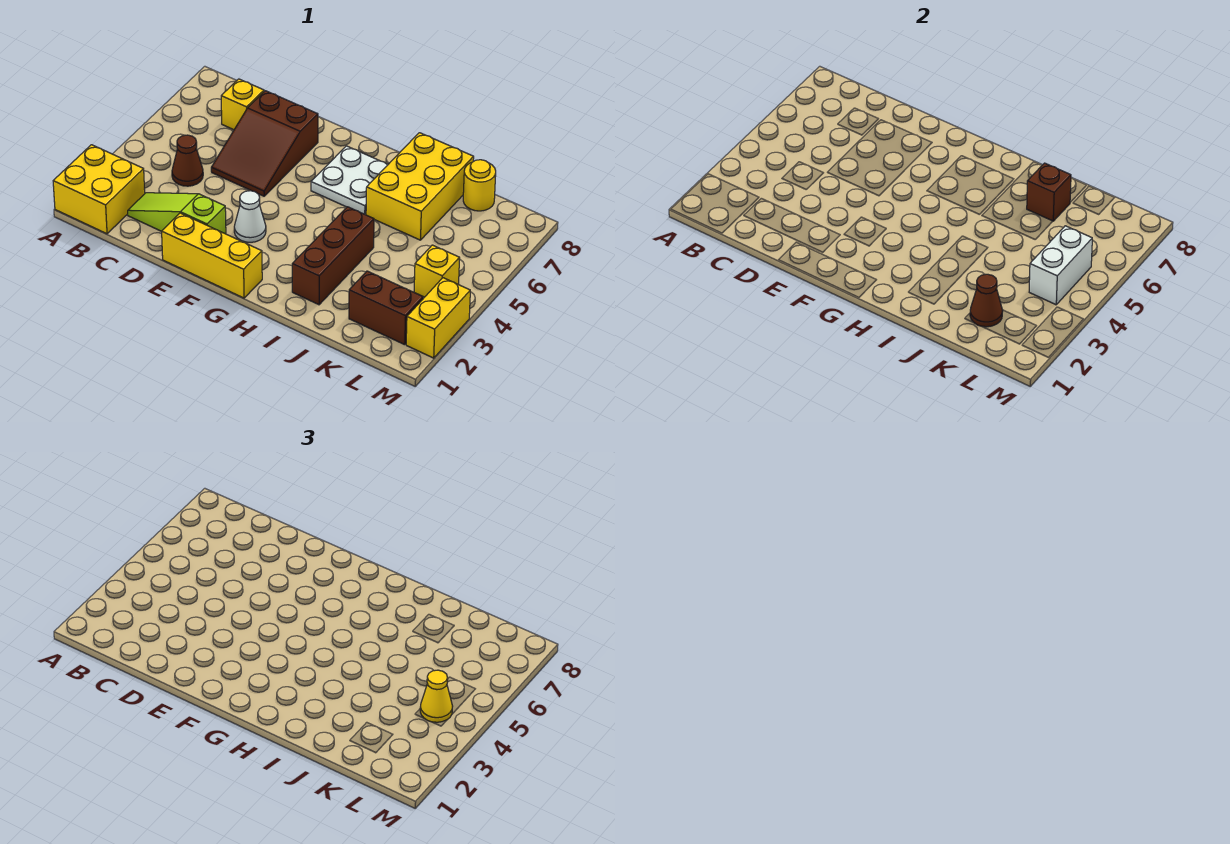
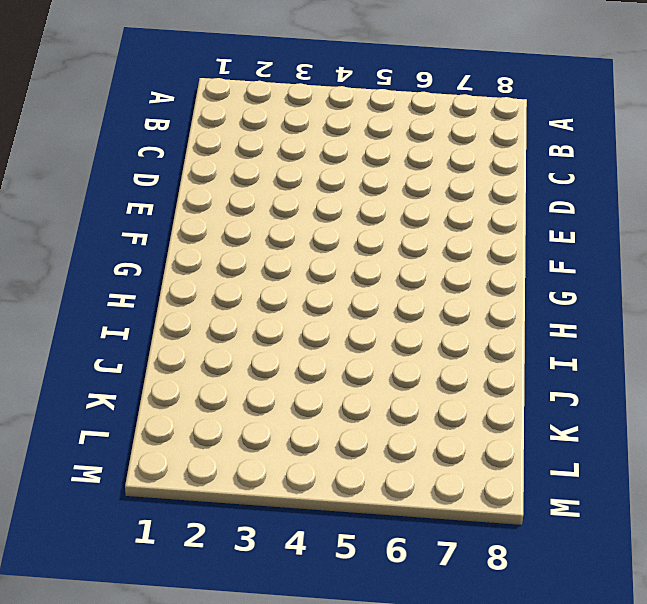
none -> yellow 2x2 brick [53,145,145,234]
none -> lime 1x3 slope [128,193,226,234]
none -> brown 1x1 cone [172,135,203,186]

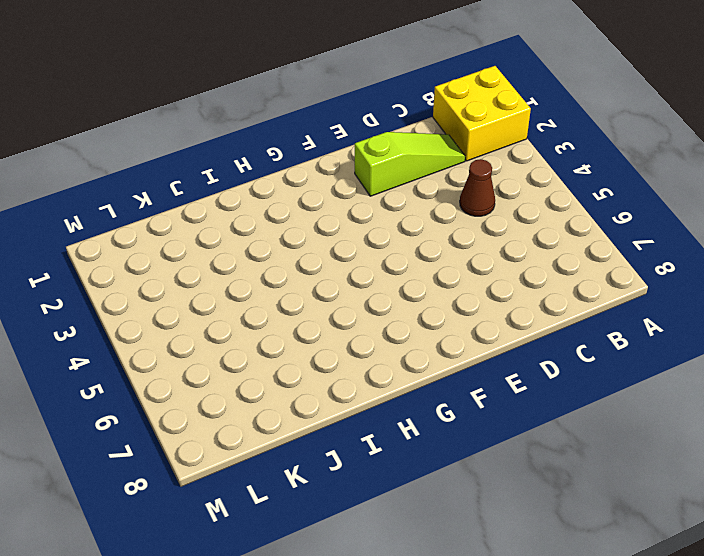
none -> yellow 1x1 brick [221,79,264,130]
none -> brown 2x3 slope [211,91,318,196]
none -> yellow 1x3 brick [162,213,262,298]

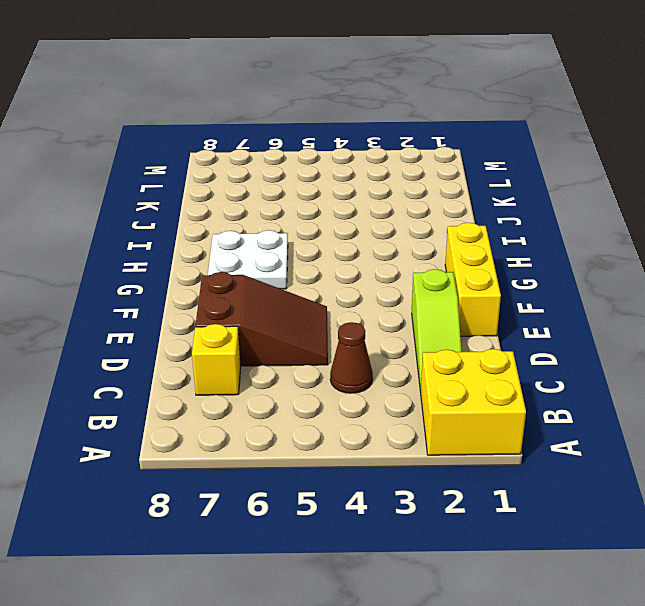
none -> white 1x1 cone [234,191,266,242]
none -> brown 1x3 brick [292,207,374,305]
none -> yellow 2x3 brick [366,133,474,240]

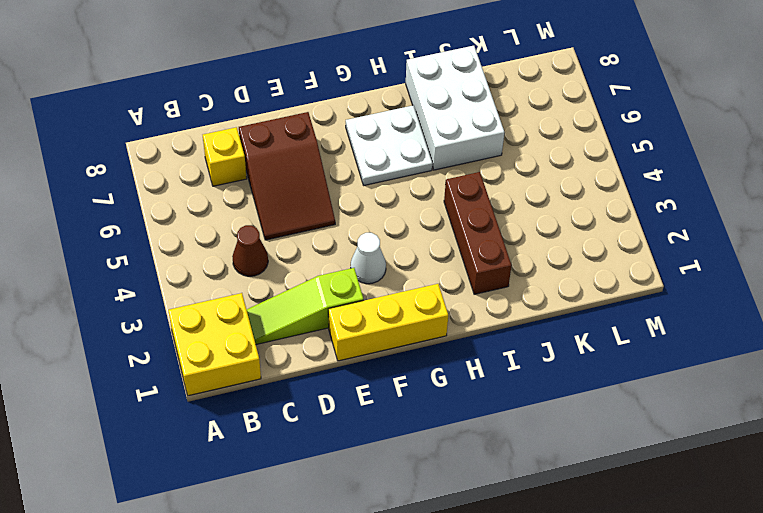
white 2x3 brick [406,46,505,170] -> yellow 2x3 brick [366,133,474,240]
none -> brown 1x2 brick [349,271,423,345]
none -> yellow 1x1 round brick [463,160,496,211]
none -> yellow 1x1 brick [414,245,460,297]

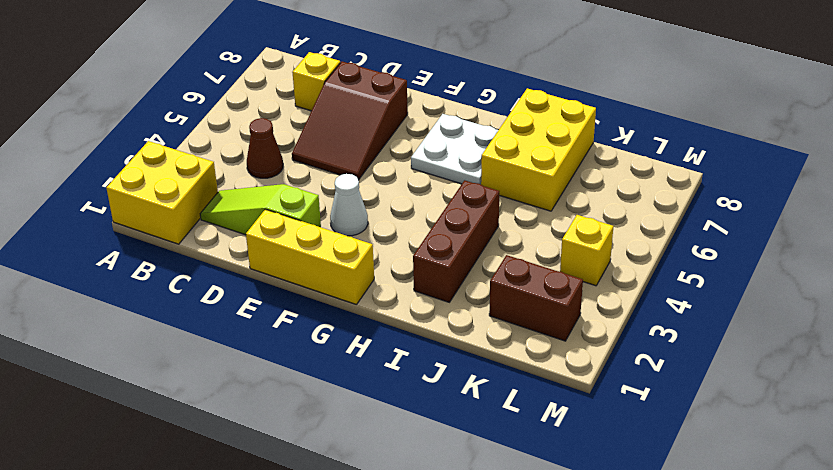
none -> yellow 1x1 round brick [463,160,496,211]
none -> yellow 1x2 brick [406,278,470,358]
none -> brown 1x1 brick [1027,163,1071,221]

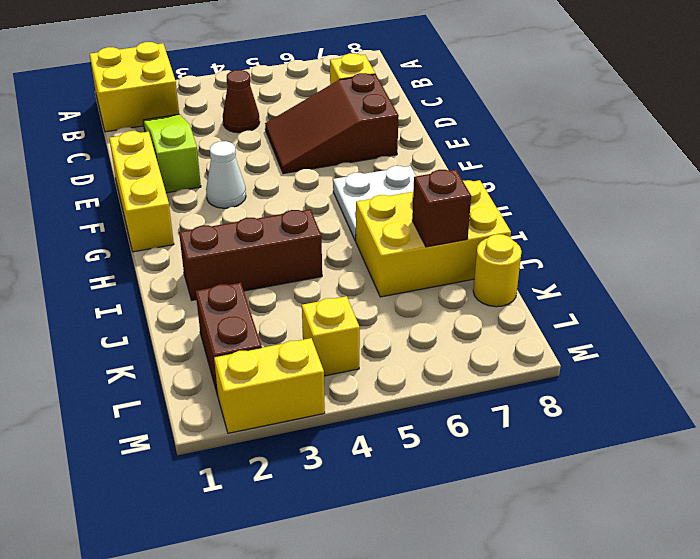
none -> brown 1x1 cone [970,274,1003,327]
none -> white 1x2 brick [1029,226,1092,305]
none -> yellow 1x1 cone [420,670,453,722]

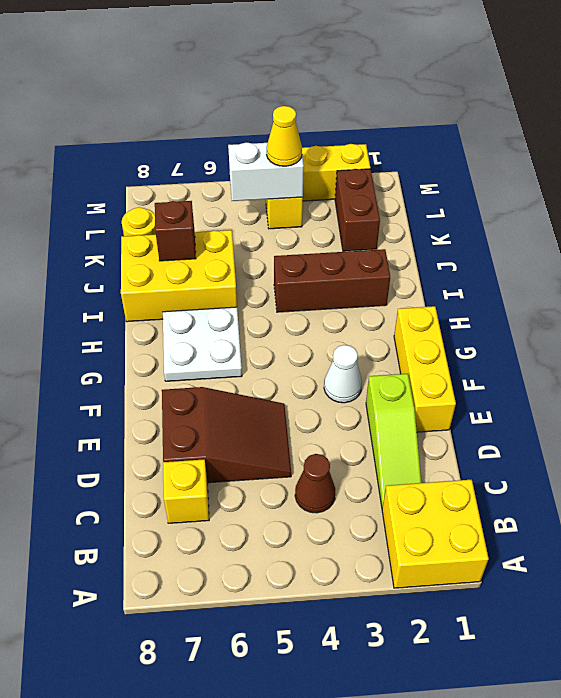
none -> brown 1x1 cone [970,274,1003,327]

